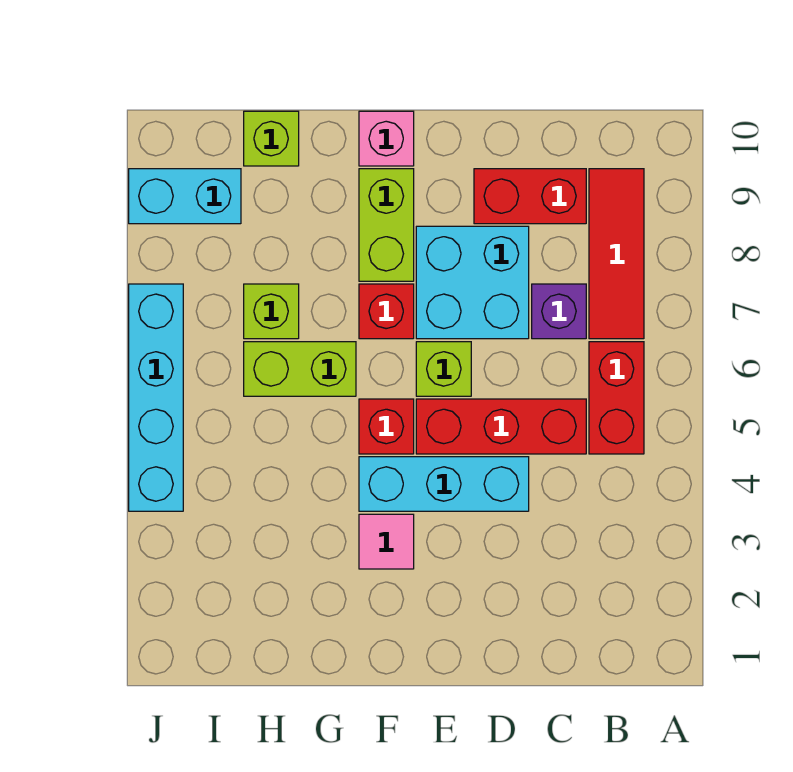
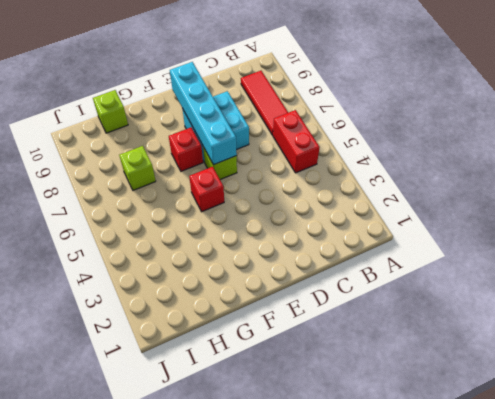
cyan 1x4 brick [170,62,237,165] -> cyan 1x4 brick moved to [129,284,183,511]
none -> red 1x3 brick [416,399,586,454]
none -> purple 1x1 brick [532,284,586,339]
none -> red 1x2 brick [474,169,586,224]

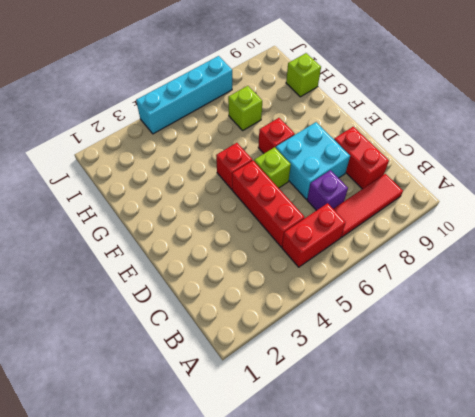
none -> cyan 1x3 brick [359,457,529,511]
none -> pink 1x1 tile [359,514,414,569]
none -> lime 1x2 brick [359,169,414,281]

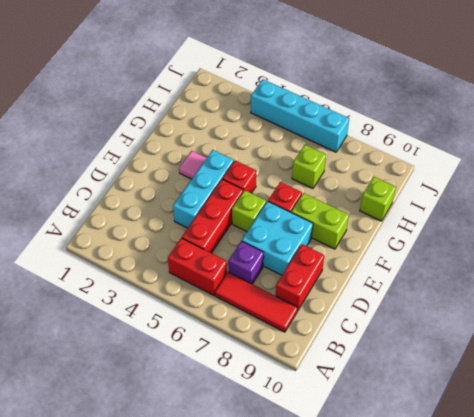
none -> pink 1x1 brick [359,111,414,166]
none -> lime 1x2 brick [244,342,356,396]
none -> cyan 1x2 brick [129,169,241,224]

